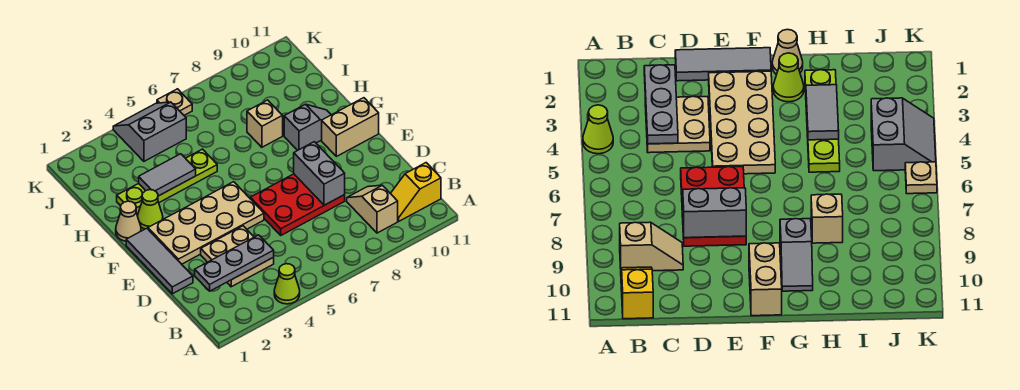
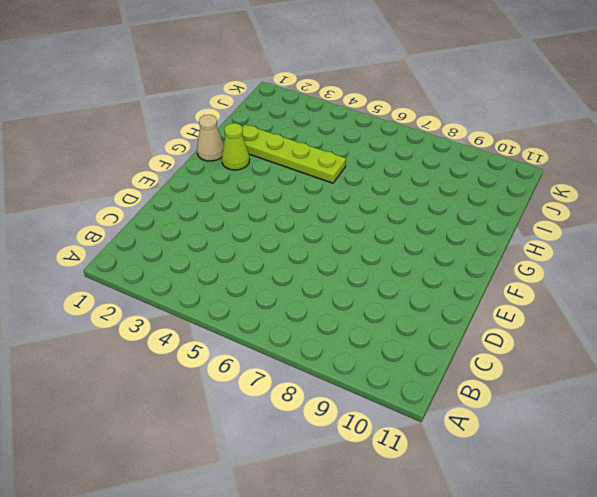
none -> lime 1x1 cone [274,264,300,304]
none -> tan 1x2 slope [347,185,398,233]
none -> yellow 1x2 slope [390,163,441,221]

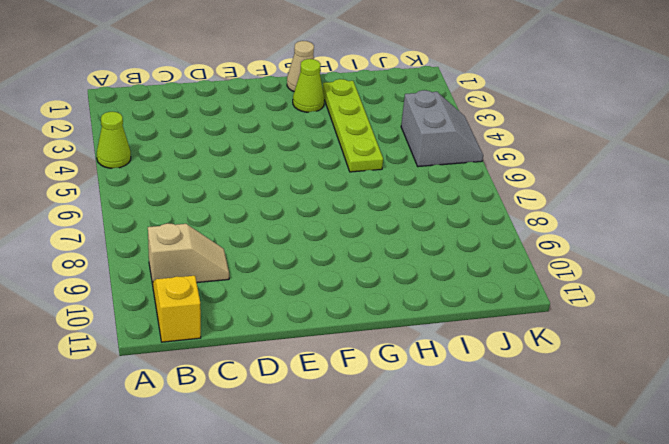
none -> tan 2x2 plate [201,226,274,287]
none -> grey 1x3 tile [126,228,193,294]
none -> red 2x3 plate [250,174,345,235]

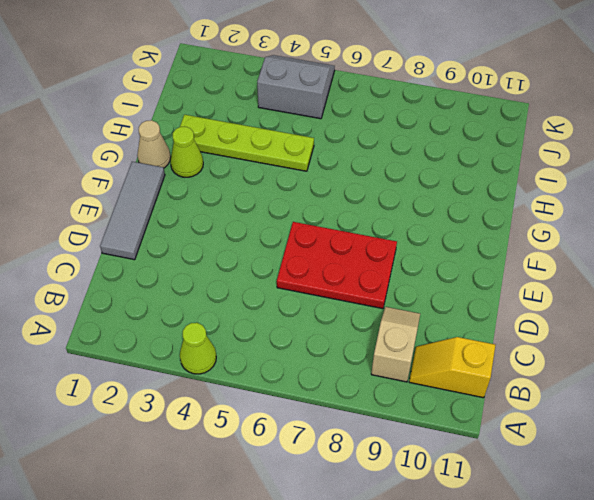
none -> tan 2x2 plate [201,226,274,287]
none -> tan 2x4 plate [148,182,264,264]
none -> tan 1x2 brick [322,98,379,156]

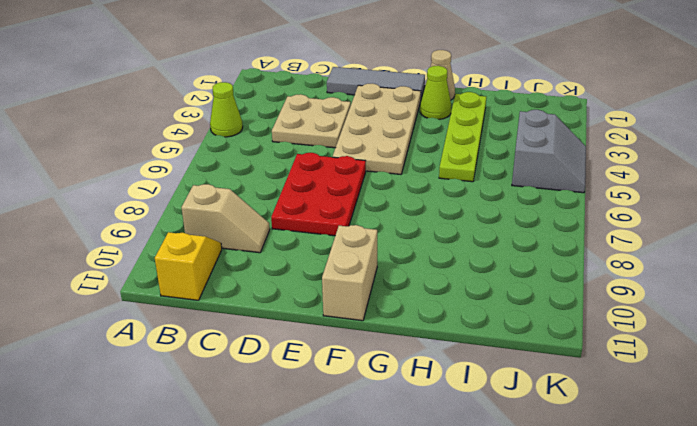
none -> grey 1x2 slope [284,104,331,150]
none -> tan 1x1 brick [247,100,283,147]
none -> tan 1x1 plate [157,89,192,115]

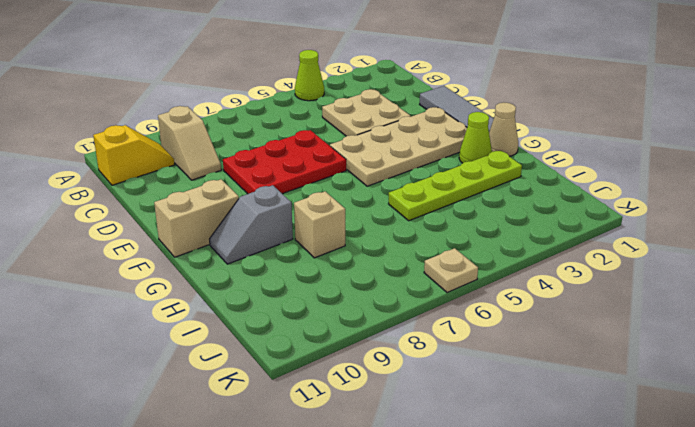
none -> grey 2x2 slope [113,102,186,161]
none -> grey 1x3 plate [195,235,274,291]
none -> grey 1x2 brick [294,142,345,205]

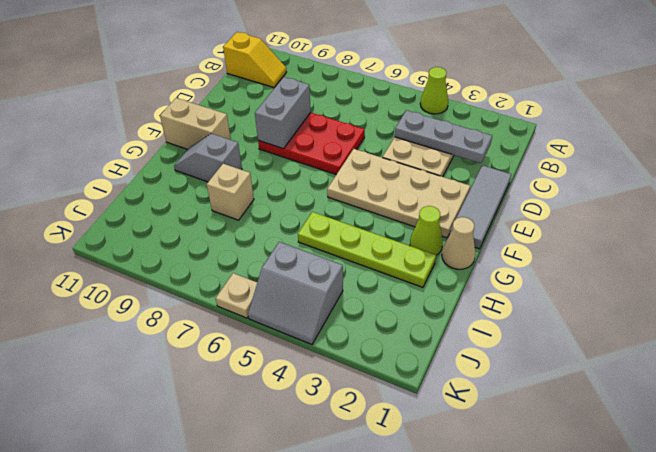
none -> tan 1x2 slope [347,185,398,233]
none -> grey 1x2 tile [139,154,196,196]

